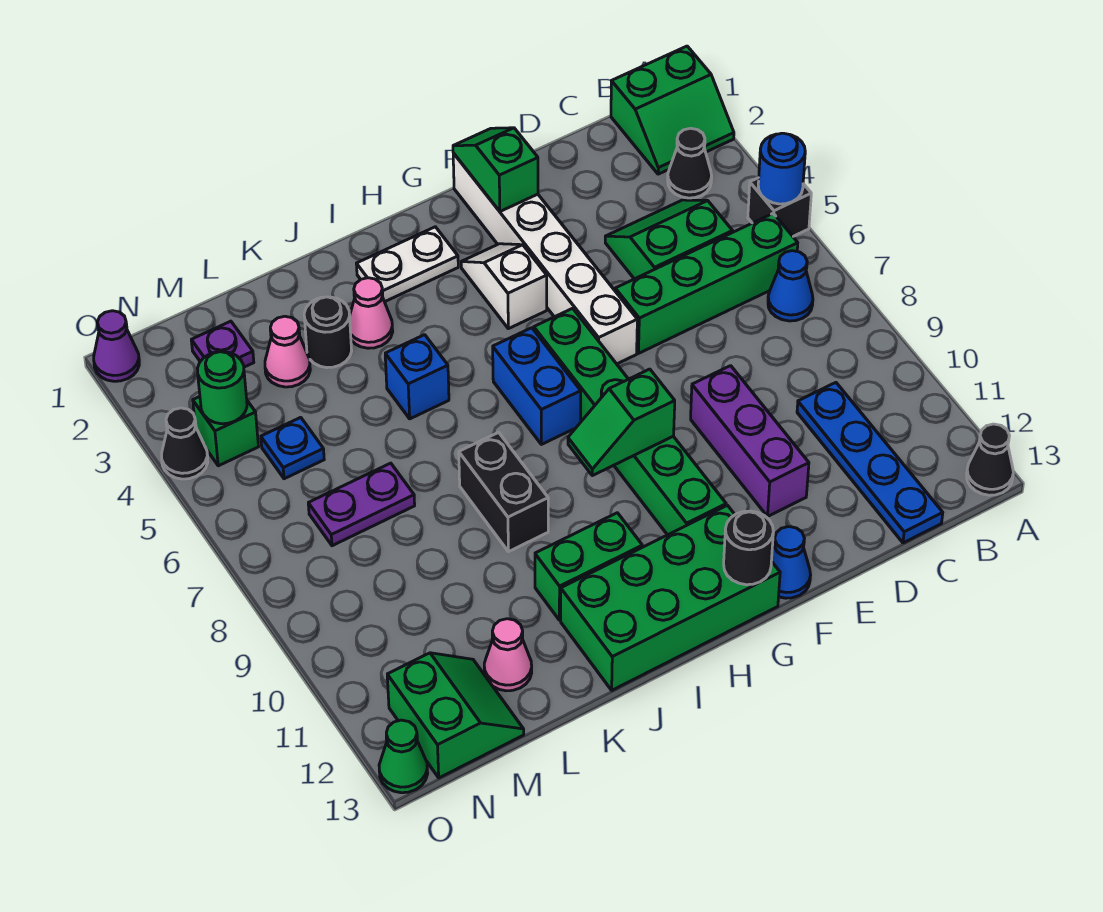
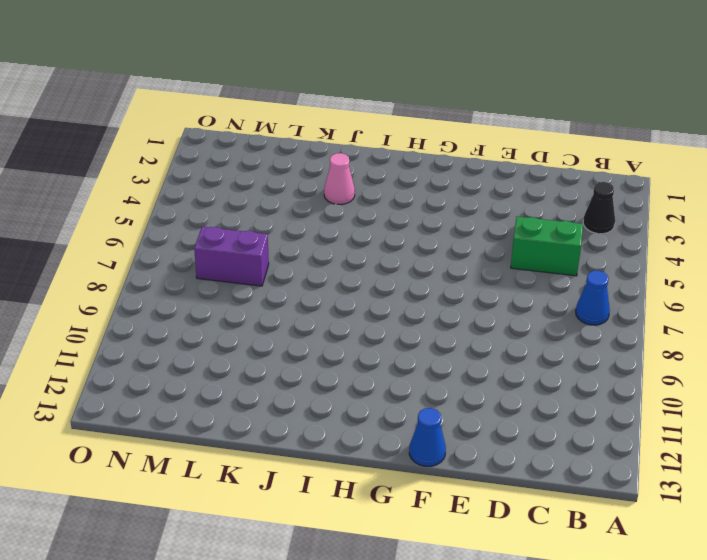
purple 1x2 brick [194,227,269,286] -> purple 1x2 plate [308,463,415,546]
none -> green 2x2 slope [611,46,734,174]
none -> black 1x1 brick [748,178,811,236]
none -> black 1x1 cone [967,424,1013,495]
none -> green 1x4 brick [615,213,798,353]

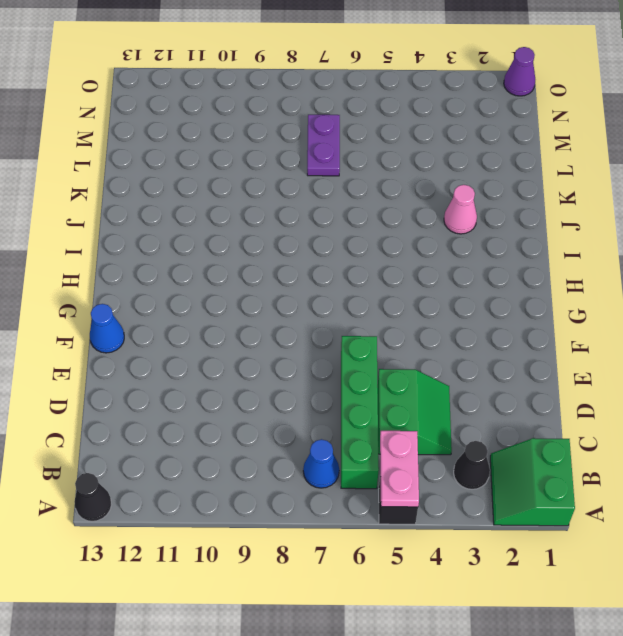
pink 1x2 plate [380,431,419,507] -> blue 1x1 round brick [758,133,805,204]
none -> blue 1x4 plate [797,383,943,543]
none -> purple 1x3 brick [691,366,809,516]
none -> white 1x6 brick [453,153,637,364]
none -> white 1x2 slope [461,244,547,329]

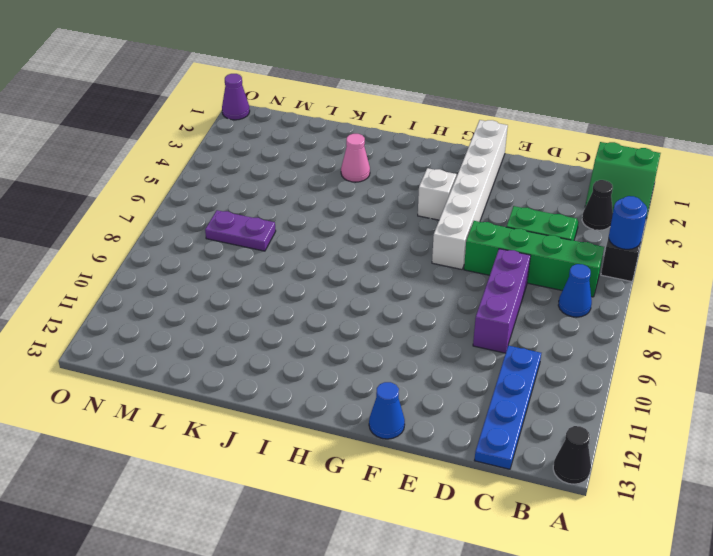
purple 1x3 brick [473,249,531,353] -> purple 1x3 brick moved to [691,366,809,516]
none -> green 1x6 brick [534,308,726,535]
none -> green 2x4 brick [561,505,780,690]
none -> white 1x2 plate [356,227,458,302]
none -> blue 1x2 brick [493,328,581,444]

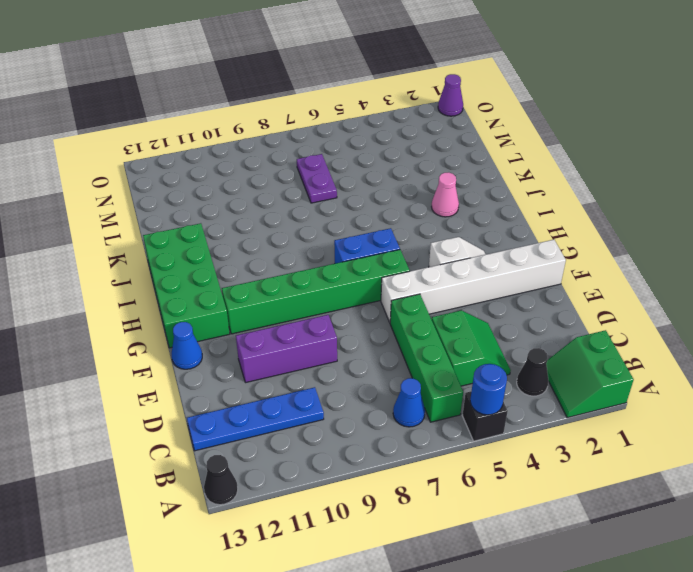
none -> white 1x2 plate [356,227,458,302]
none -> green 1x2 brick [535,513,642,620]
none -> blue 1x1 brick [385,335,449,419]
none -> black 1x2 brick [459,432,548,552]

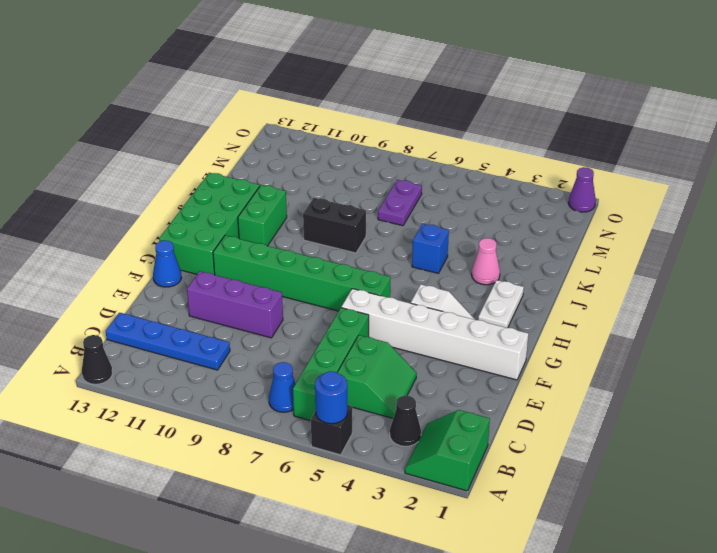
none -> blue 1x2 brick [493,328,581,444]
none -> black 1x1 round brick [304,297,352,368]
none -> pink 1x1 cone [265,316,310,387]
none -> pink 1x1 cone [484,619,532,691]

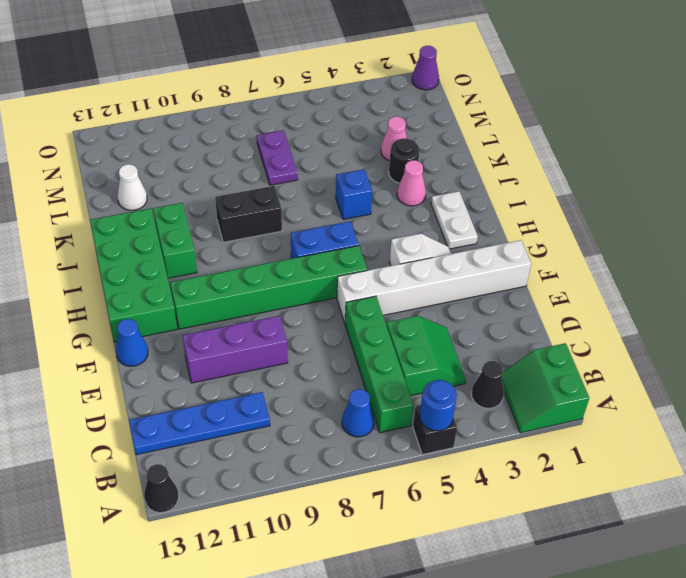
white 1x1 cone [118,164,147,210] -> pink 1x1 cone [484,619,532,691]
none -> purple 1x1 plate [191,321,254,367]
none -> blue 1x1 plate [261,417,324,479]
none -> green 2x2 slope [387,653,524,778]
none -> green 1x1 brick [193,397,259,466]

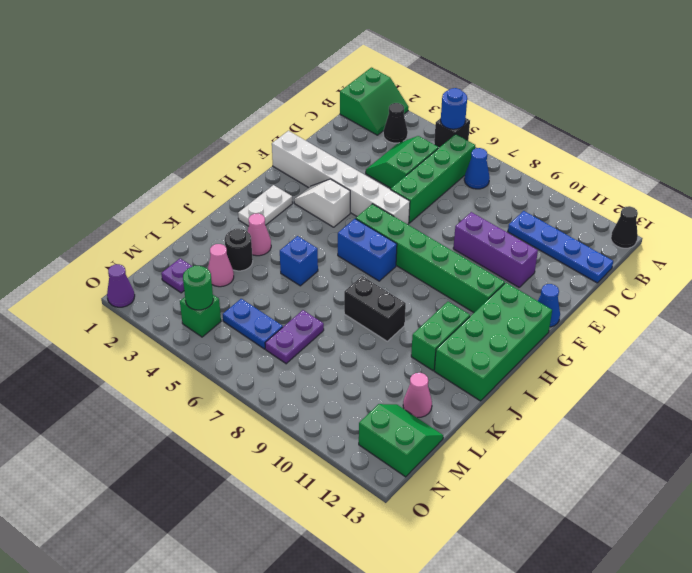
blue 1x2 plate [223,299,283,349] -> blue 1x1 plate [261,417,324,479]
none -> black 1x1 cone [162,408,208,479]
none -> green 1x1 cone [379,720,428,793]
none -> green 1x2 slope [453,128,538,211]
none -> green 1x2 slope [568,369,675,476]

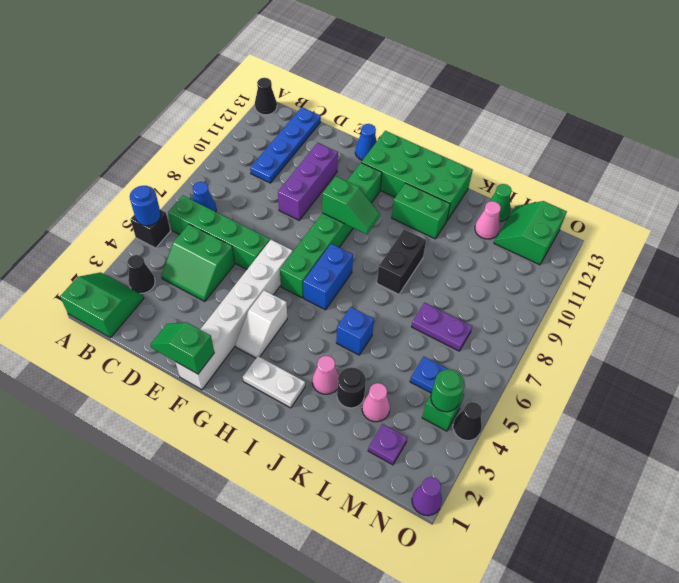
green 1x2 slope [150,322,214,374] -> green 1x2 slope turned to [453,128,538,211]
green 1x1 cone [489,184,512,222] -> green 1x1 cone moved to [379,720,428,793]
none -> black 1x1 round brick [724,511,773,585]

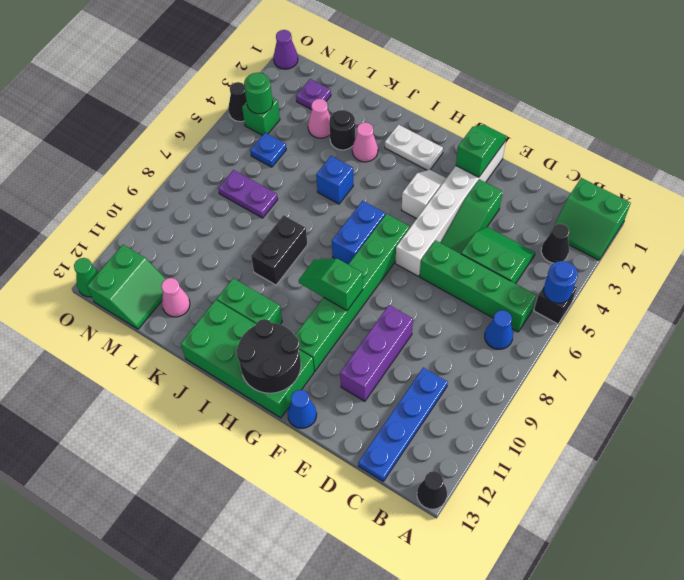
green 1x3 slope [441,179,503,254] -> none
black 2x2 round brick [236,319,301,393] -> black 1x1 round brick [724,511,773,585]

